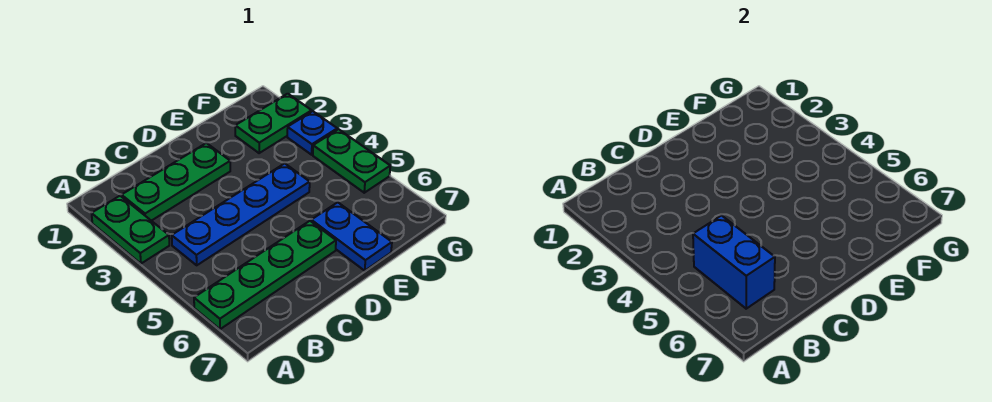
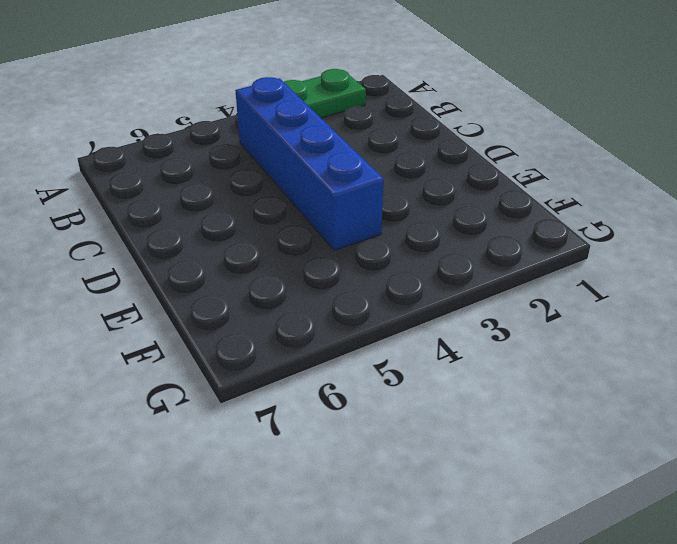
blue 1x4 brick [235,77,383,251] -> blue 1x4 plate [172,163,310,265]
none -> green 1x4 plate [194,221,336,329]
none -> green 1x3 plate [122,143,230,221]

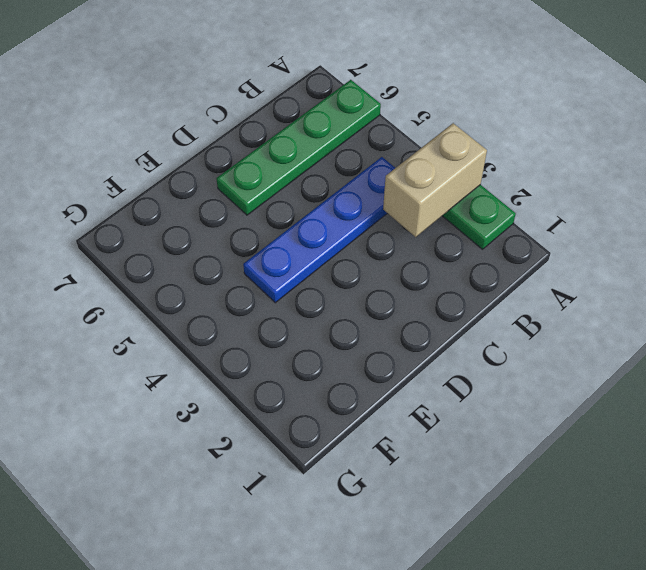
tan 1x2 brick [383,123,487,237] -> none
none -> green 1x3 plate [122,143,230,221]
none -> blue 1x2 plate [311,202,392,271]

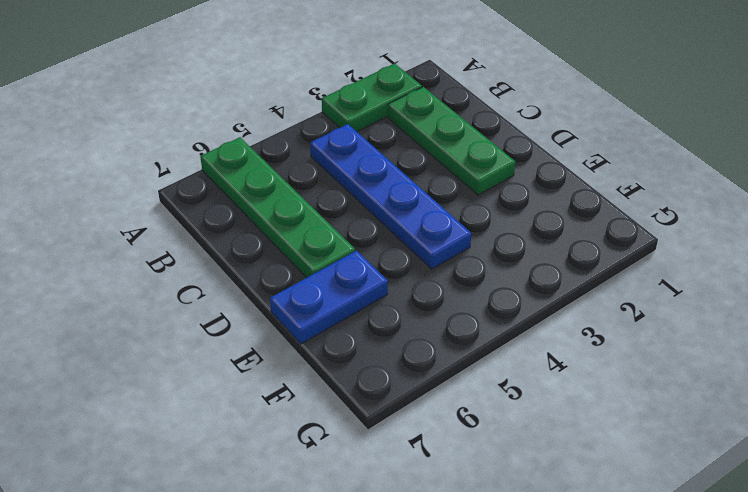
none -> green 1x2 plate [235,94,312,153]
none -> blue 1x1 plate [287,111,337,155]

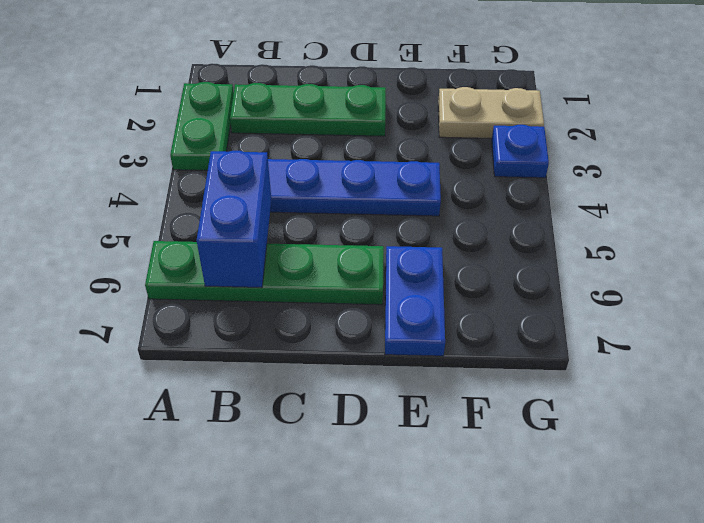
tan 1x2 plate [438,87,544,138] -> green 1x2 plate [235,94,312,153]
none -> green 1x2 plate [313,129,390,193]

